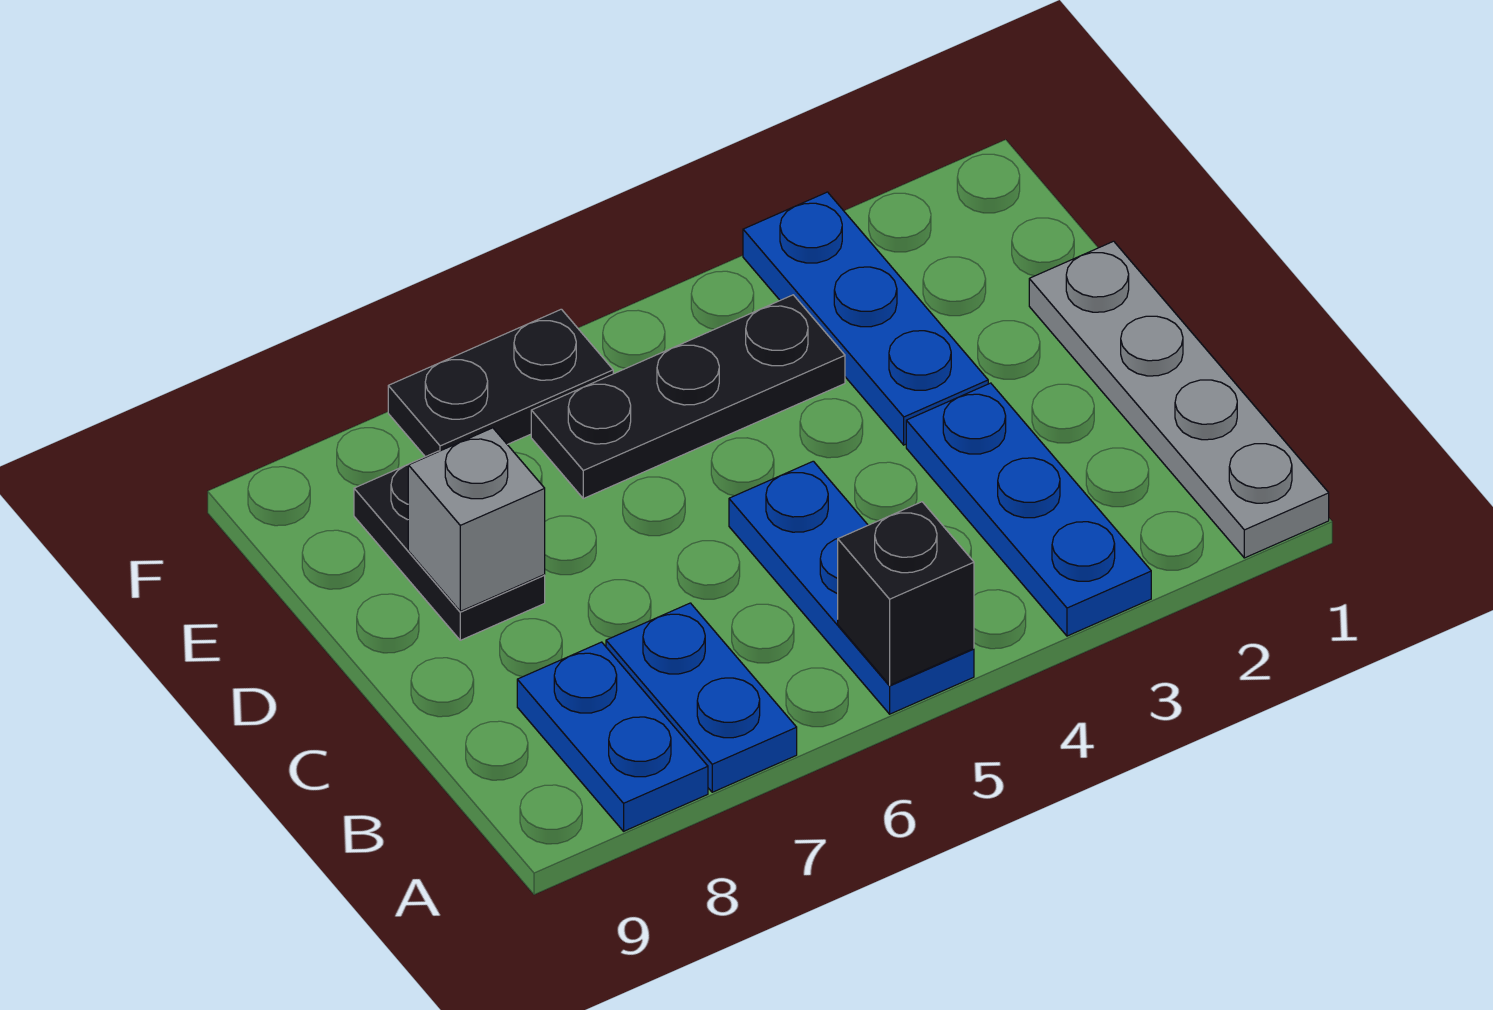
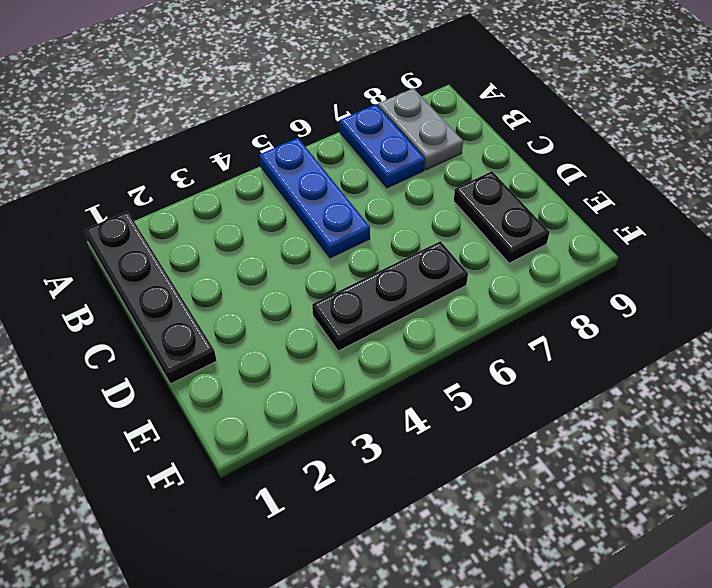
black 1x4 plate [84,211,217,384] -> grey 1x4 plate [1029,241,1329,558]
grey 1x2 plate [378,88,463,170] -> blue 1x2 plate [517,642,708,831]
none -> blue 1x3 plate [906,383,1151,636]
none -> blue 1x3 plate [743,192,988,445]

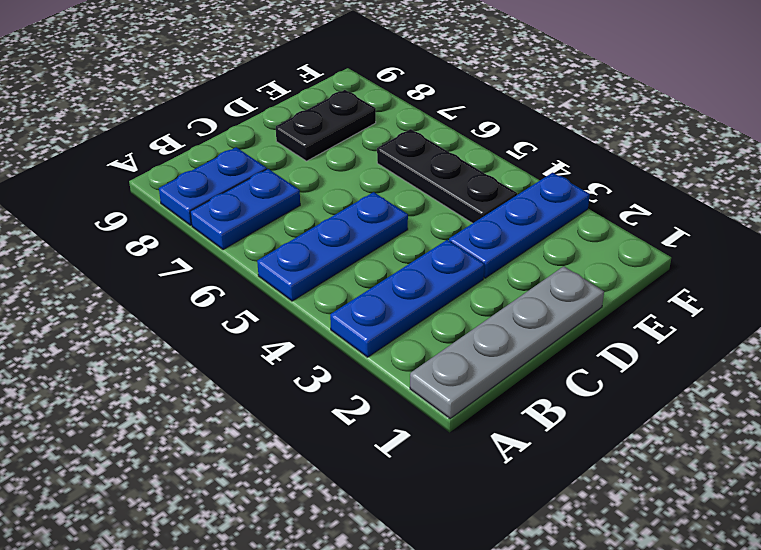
none -> black 1x2 plate [388,309,613,457]
none -> black 1x1 brick [838,502,974,685]

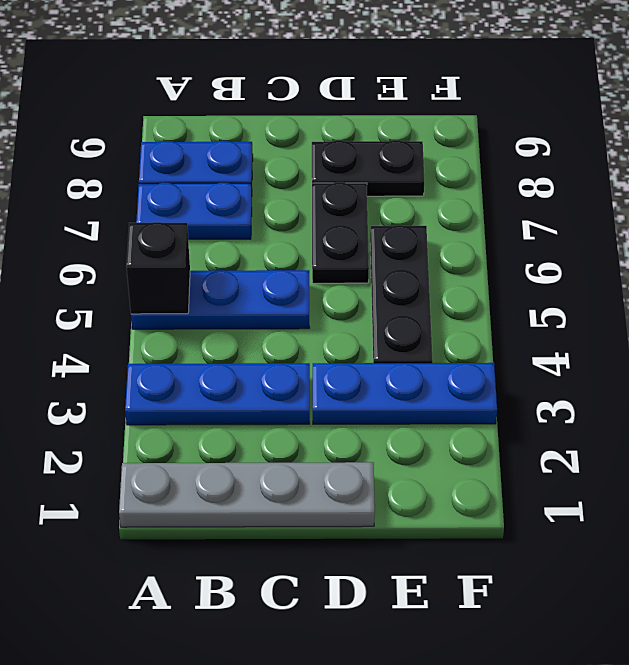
black 1x2 plate [312,182,369,283] -> black 1x2 plate moved to [388,309,613,457]
none -> grey 1x1 brick [408,428,545,611]

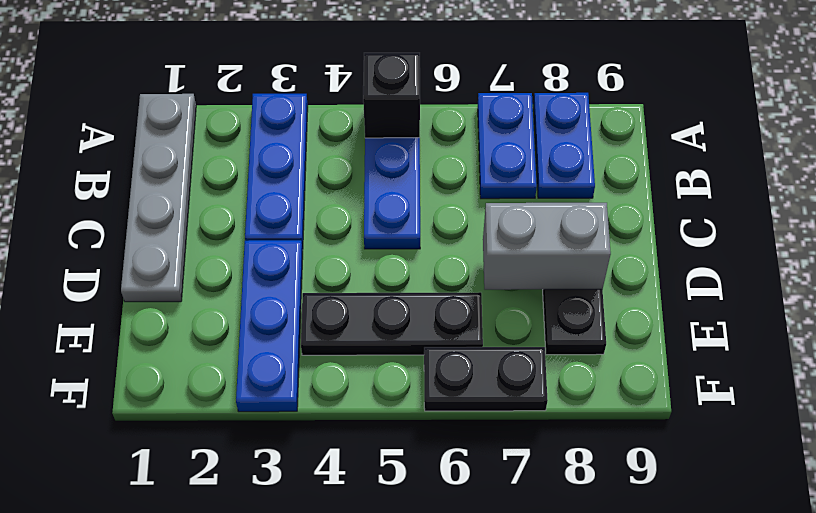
grey 1x2 brick [483,203,611,290] -> grey 1x1 brick [408,428,545,611]

